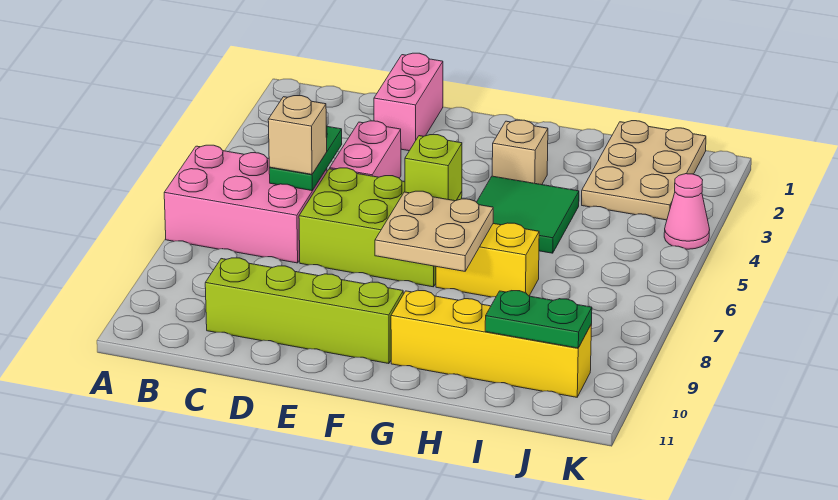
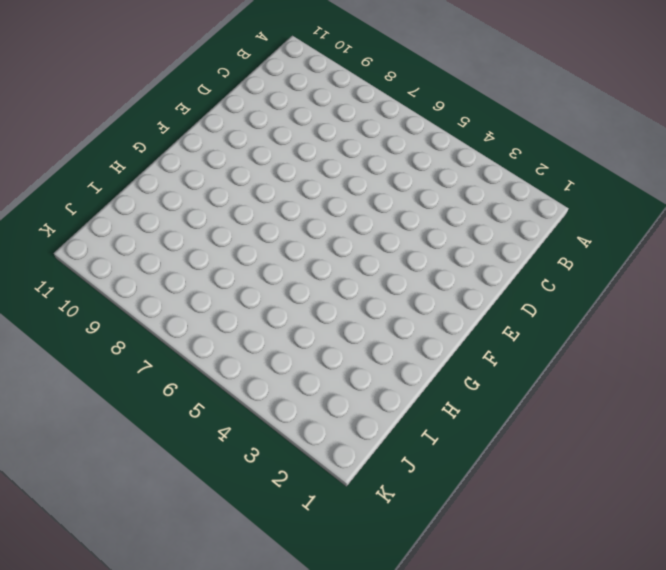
none -> pink 2x3 brick [164,145,327,263]
none -> lime 1x4 brick [205,258,403,364]
none -> pink 1x2 brick [374,53,443,151]

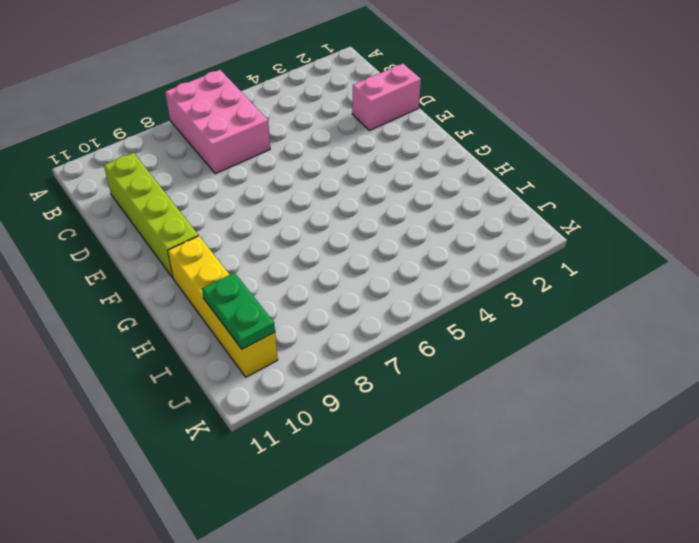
none -> pink 1x2 brick [330,121,401,178]
none -> lime 2x3 brick [299,168,462,287]
none -> tan 1x1 brick [492,120,548,185]

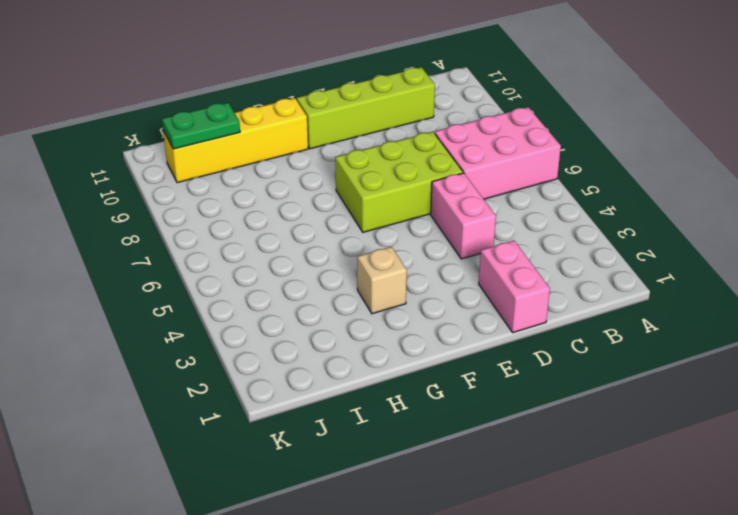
none -> green 2x2 tile [477,176,579,253]
none -> yellow 1x2 brick [436,223,539,297]
none -> tan 2x3 plate [582,121,706,220]

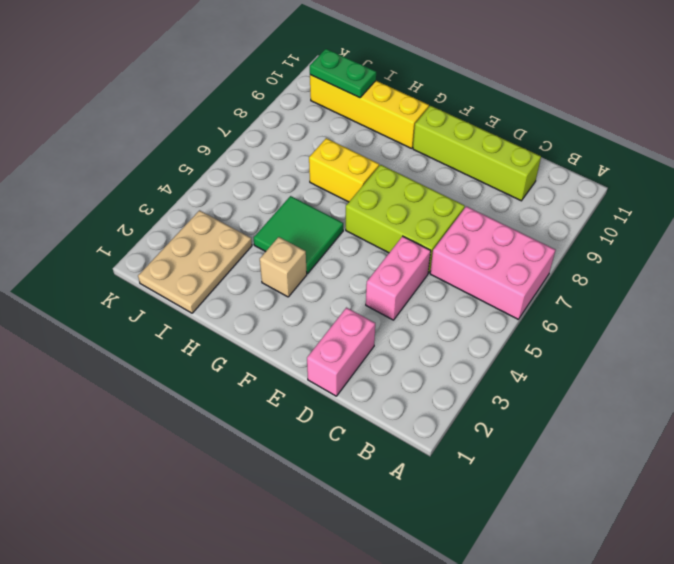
none -> pink 1x1 cone [664,174,710,249]
none -> green 1x2 plate [269,126,342,191]
none -> lime 1x1 brick [405,135,462,201]

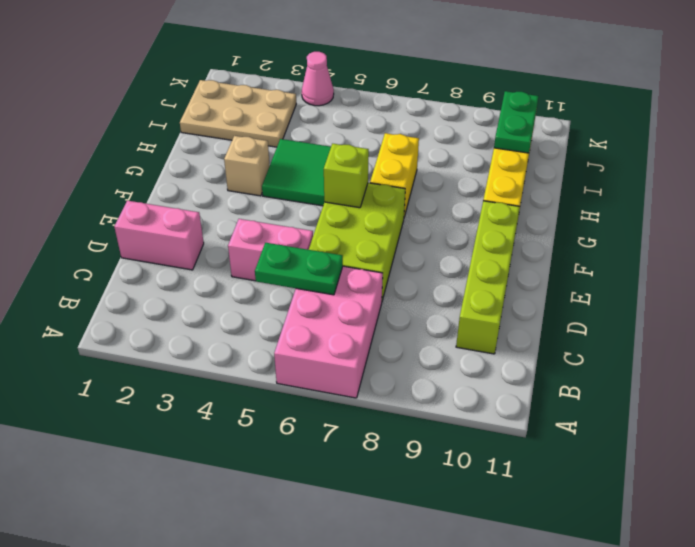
none -> tan 2x2 plate [375,191,493,271]
none -> tan 1x1 brick [268,96,327,174]

